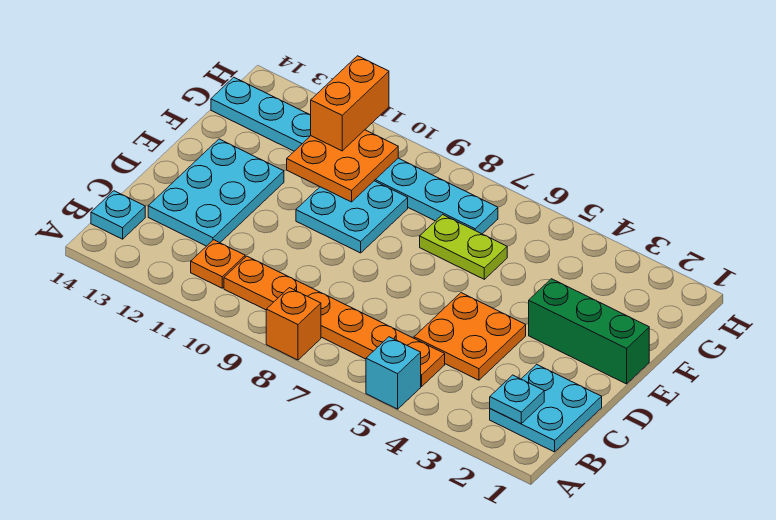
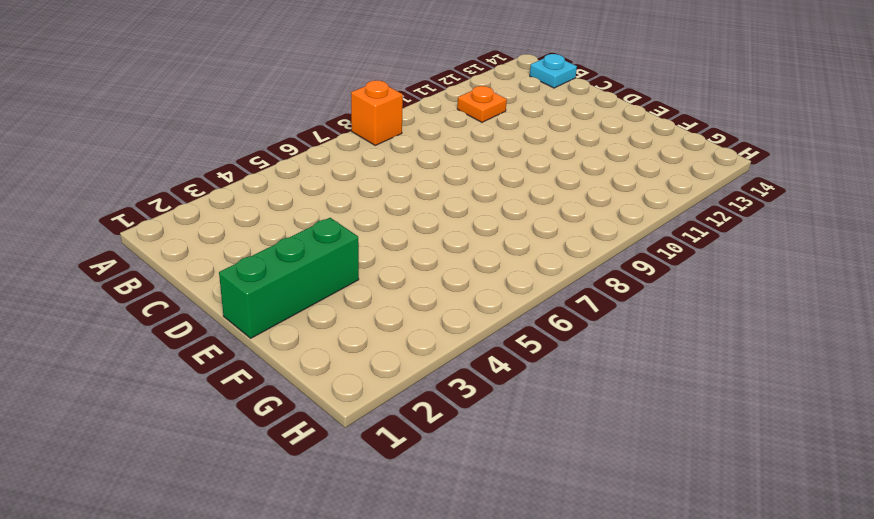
none -> cyan 1x1 brick [366,337,421,409]
none -> cyan 2x2 plate [490,364,602,452]
none -> orange 1x6 plate [224,256,445,386]

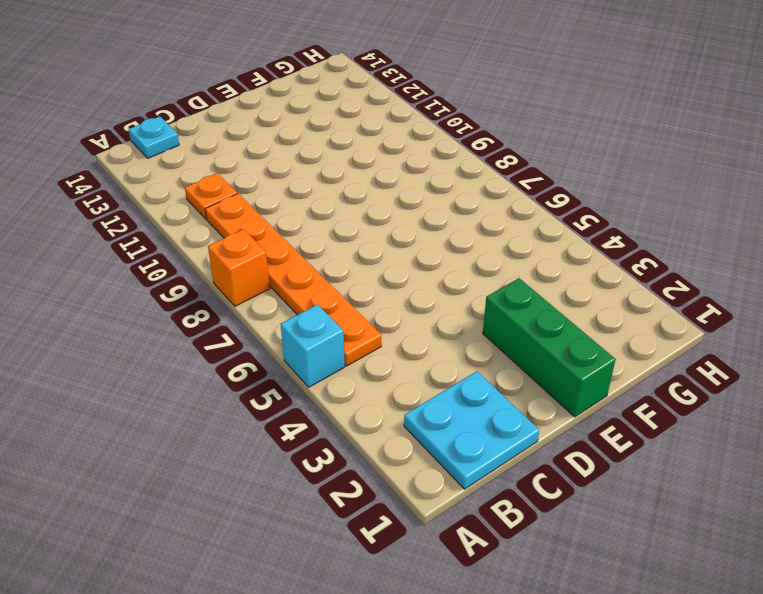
none -> orange 2x2 plate [414,293,526,380]
none -> cyan 2x3 plate [148,139,284,246]
none -> cyan 2x2 plate [296,181,408,253]

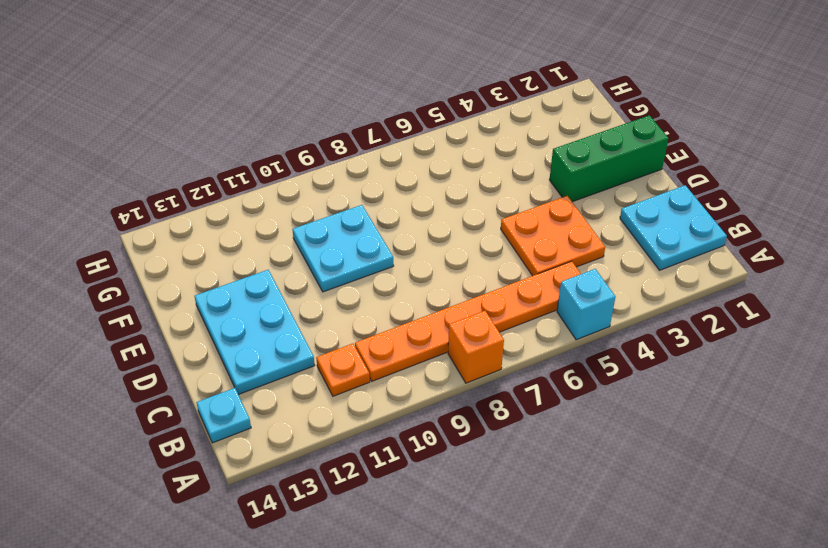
none -> lime 1x2 plate [420,215,507,279]
none -> cyan 1x8 plate [211,77,498,234]
none -> cyan 1x1 plate [490,375,544,424]

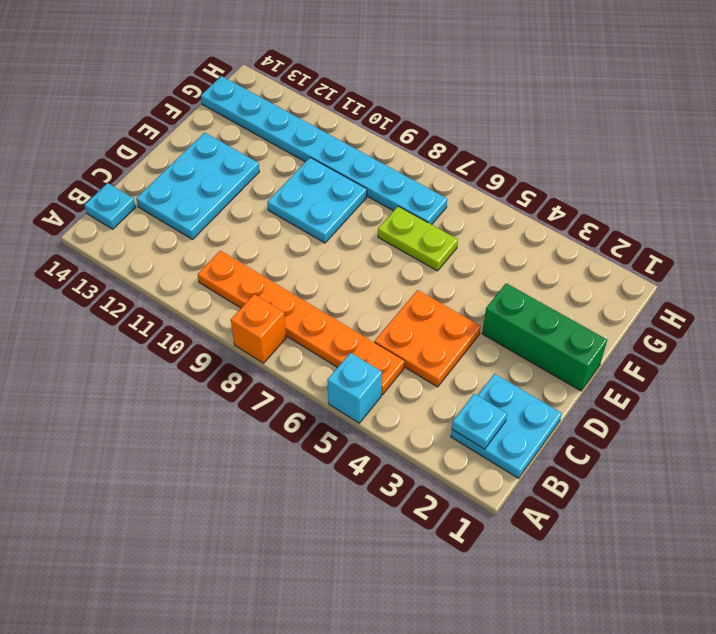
none -> orange 1x1 plate [191,240,245,288]
none -> orange 2x2 plate [287,130,398,202]
none -> orange 1x2 brick [311,56,389,151]

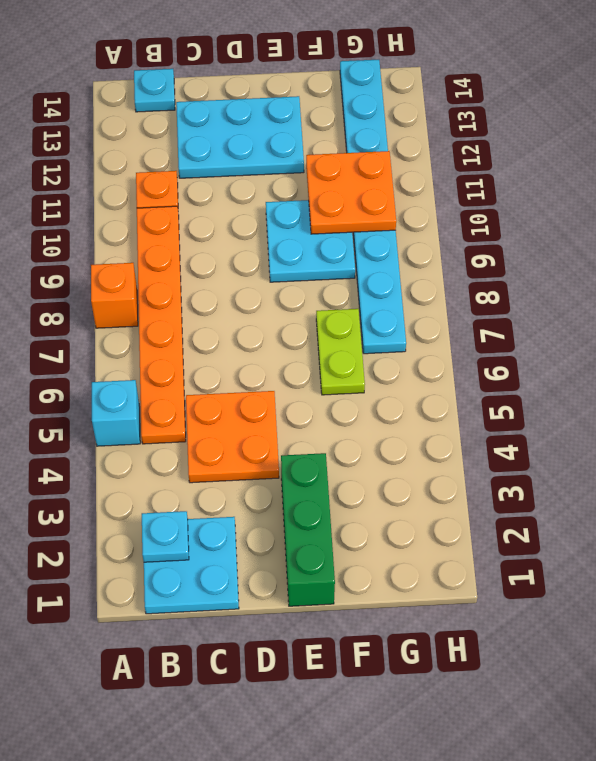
none -> orange 1x2 brick [311,56,389,151]

